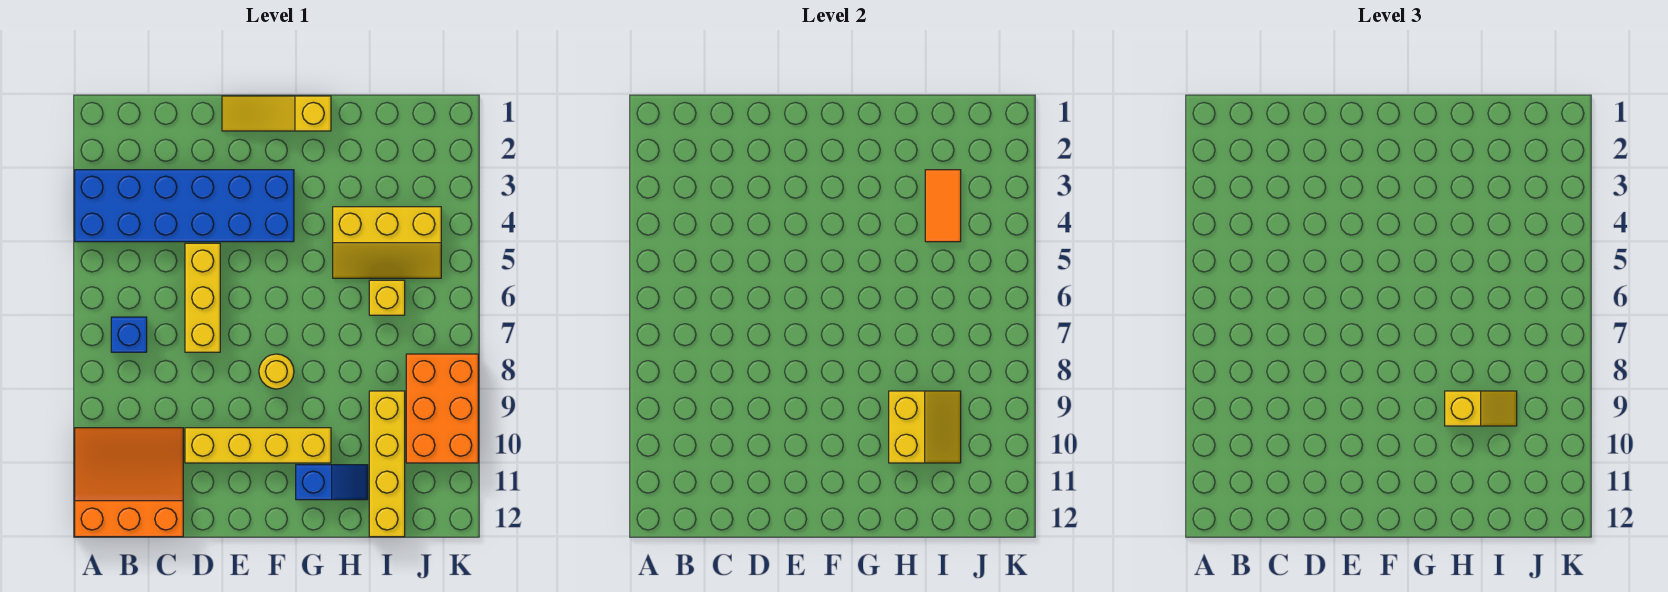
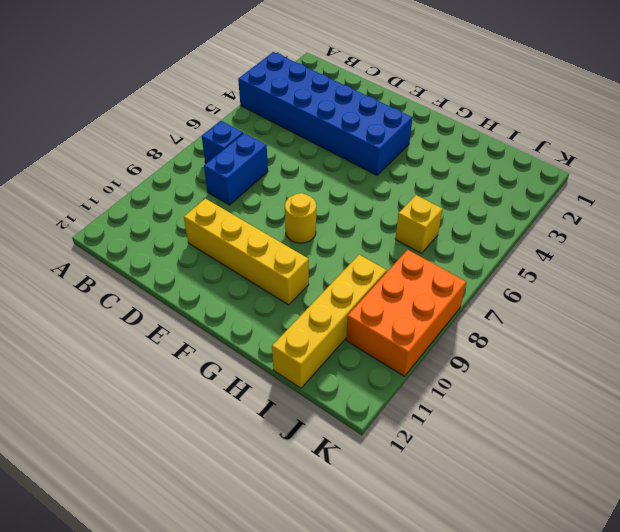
blue 1x2 brick [204,133,268,205] -> none
none -> orange 3x3 slope [75,428,183,537]
none -> yellow 1x3 brick [185,243,220,352]
none -> yellow 1x3 slope [222,96,331,131]

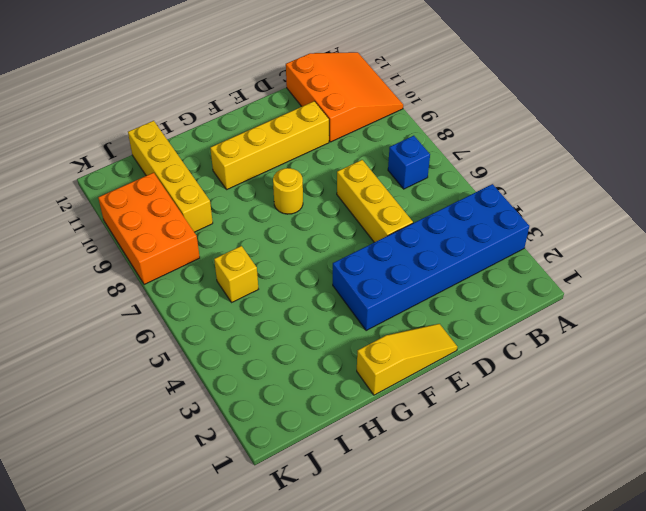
orange 3x3 slope [286,52,403,142] -> orange 3x3 slope turned to [75,428,183,537]
none -> blue 1x2 slope [296,465,368,500]
none -> yellow 2x3 slope [333,207,441,278]
none -> yellow 2x2 slope [889,391,961,463]

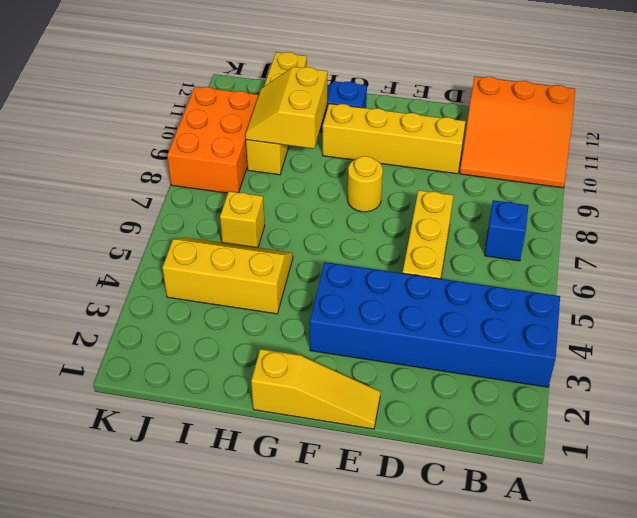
none -> orange 1x2 tile [925,170,961,242]
none -> yellow 1x2 slope [1445,391,1517,426]

